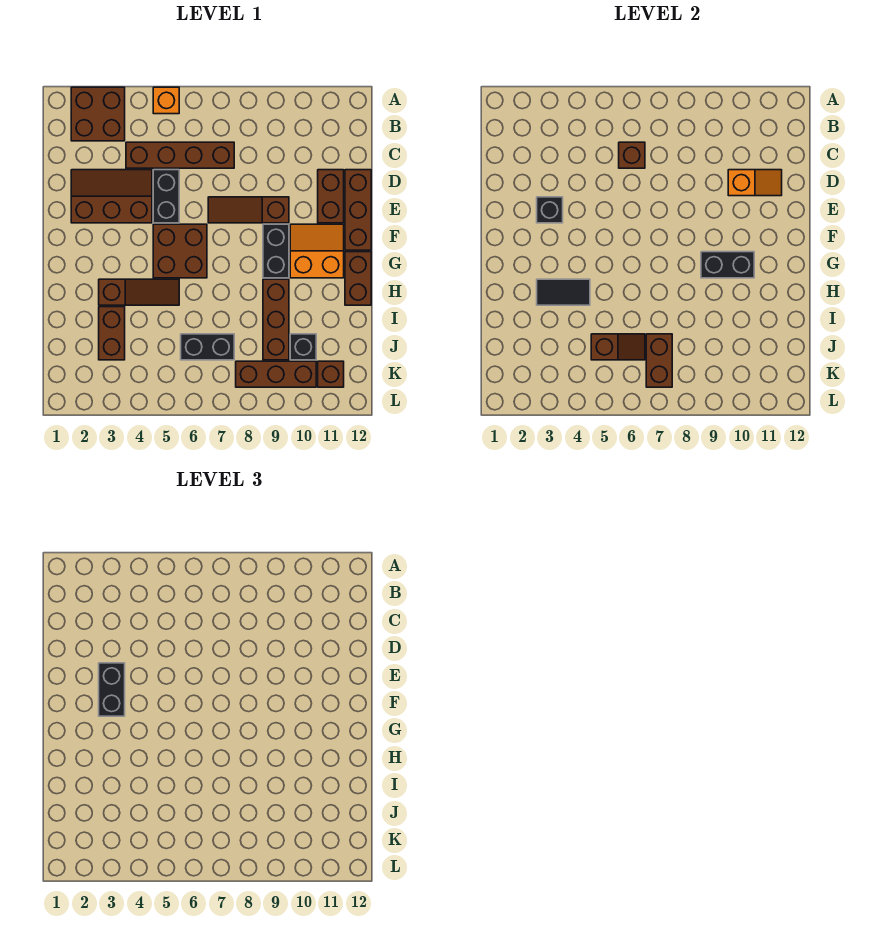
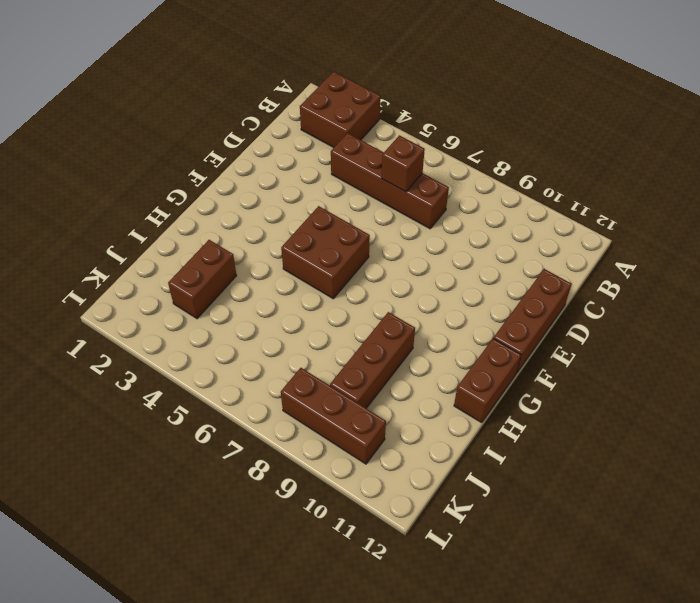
none -> orange 1x1 brick [153,87,179,114]
none -> brown 2x3 slope [71,170,152,223]
none -> black 1x2 brick [153,170,179,223]

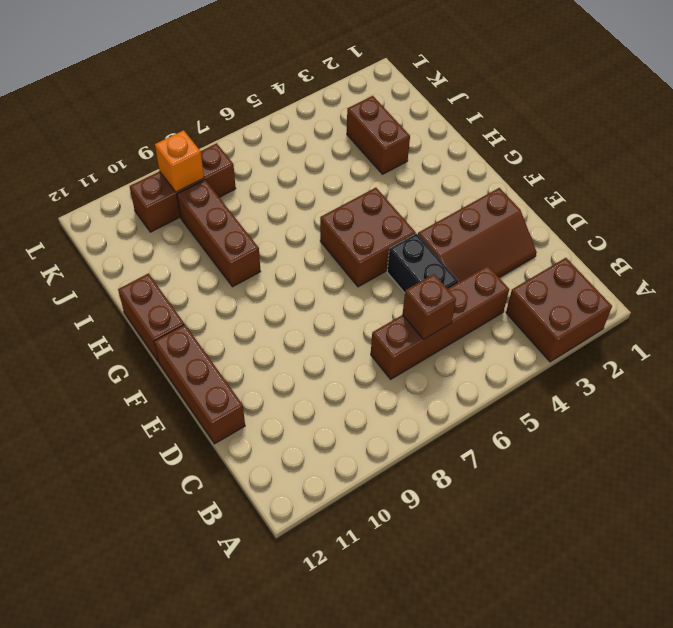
orange 1x1 brick [155,130,204,192] -> orange 1x1 brick moved to [153,87,179,114]
none -> brown 1x2 brick [318,170,344,223]
none -> brown 1x3 slope [208,197,289,223]
none -> black 1x2 brick [263,224,289,278]

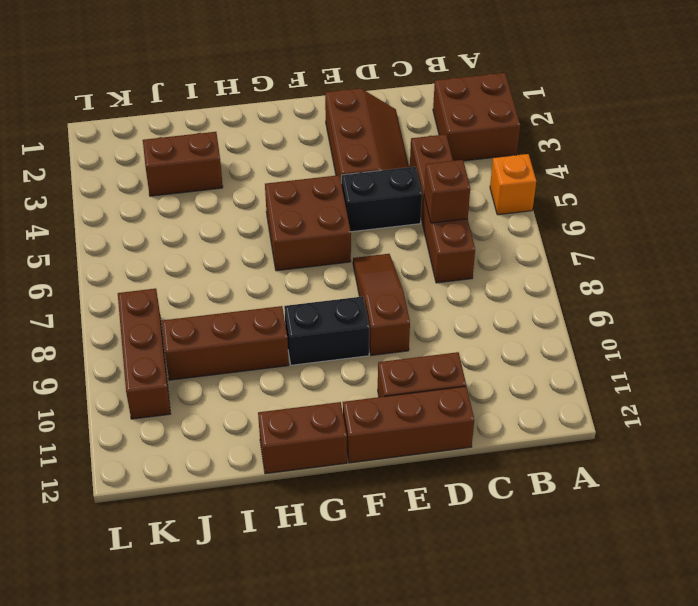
none -> orange 2x2 slope [290,224,344,278]
none -> brown 1x3 slope [99,279,179,305]
none -> black 1x2 brick [181,334,234,360]

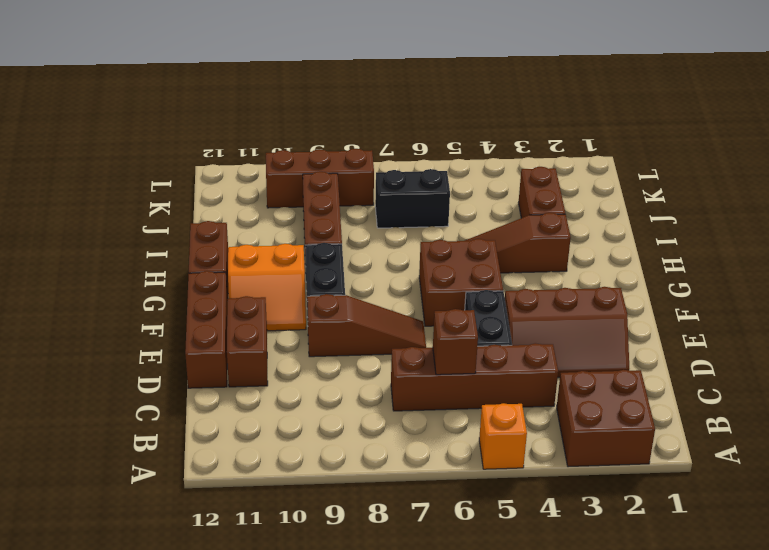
none -> black 1x1 brick [290,334,316,360]
none -> brown 1x1 brick [318,361,344,387]
none -> orange 1x2 slope [728,170,782,196]

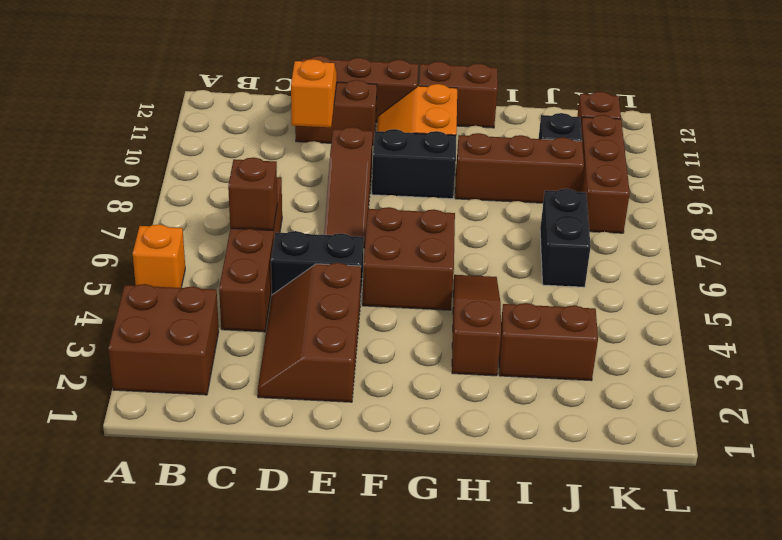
none -> black 1x1 brick [537,197,563,223]
none -> black 1x2 brick [701,252,754,278]
none -> black 1x2 tile [537,279,590,305]

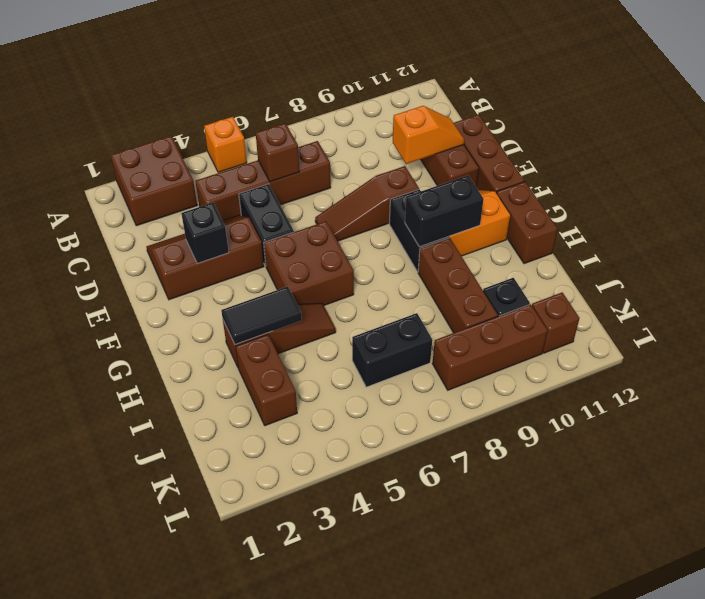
none -> brown 1x2 slope [591,334,645,360]
none -> brown 1x2 brick [646,334,672,387]
none -> black 1x2 brick [99,663,125,716]

